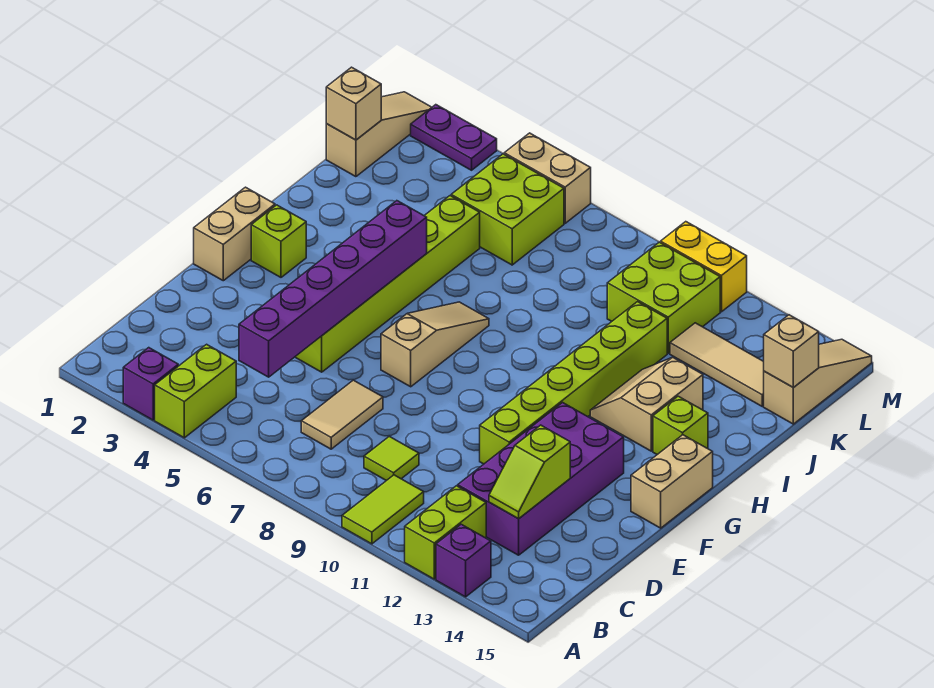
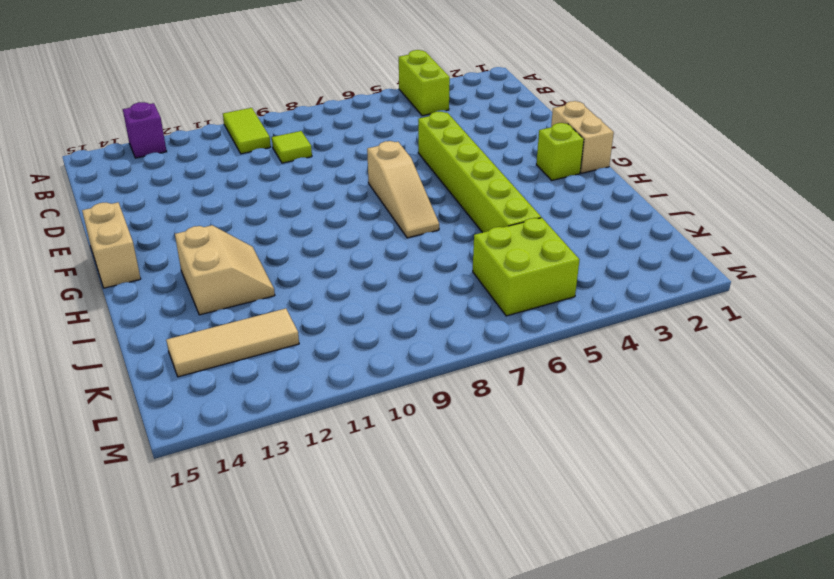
none -> purple 1x1 brick [123,348,178,420]
none -> lime 1x2 brick [405,486,486,579]
none -> tan 1x2 tile [301,380,383,449]

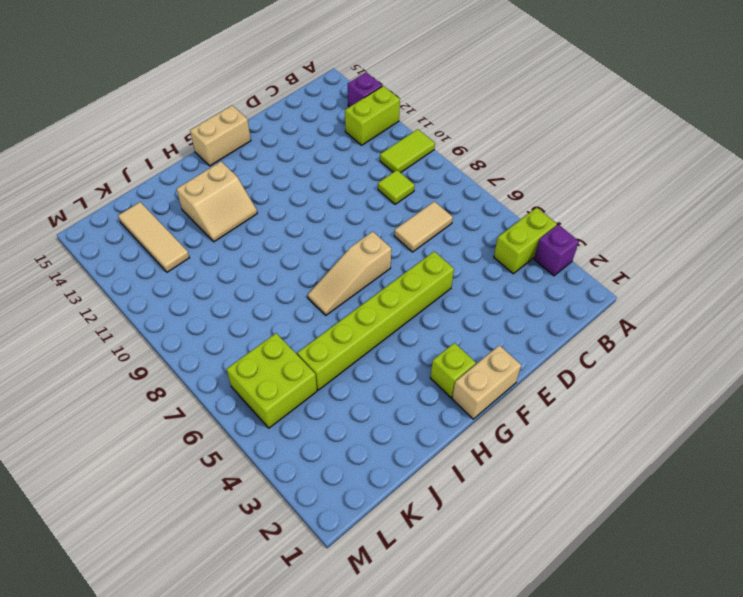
none -> purple 2x4 brick [458,403,624,555]
none -> lime 1x6 brick [480,302,667,464]
none -> lime 1x1 brick [653,396,708,455]

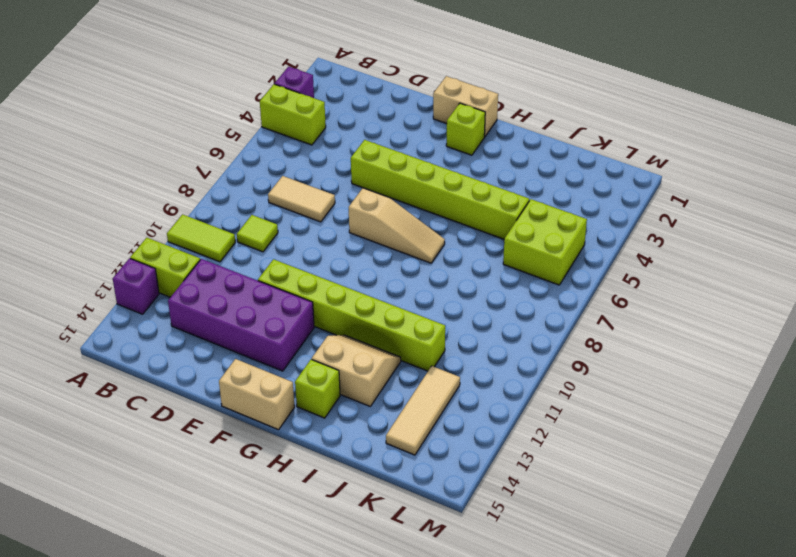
none -> tan 1x3 slope [326,92,432,177]
none -> lime 2x2 brick [607,242,720,353]
none -> tan 1x3 slope [764,339,872,424]

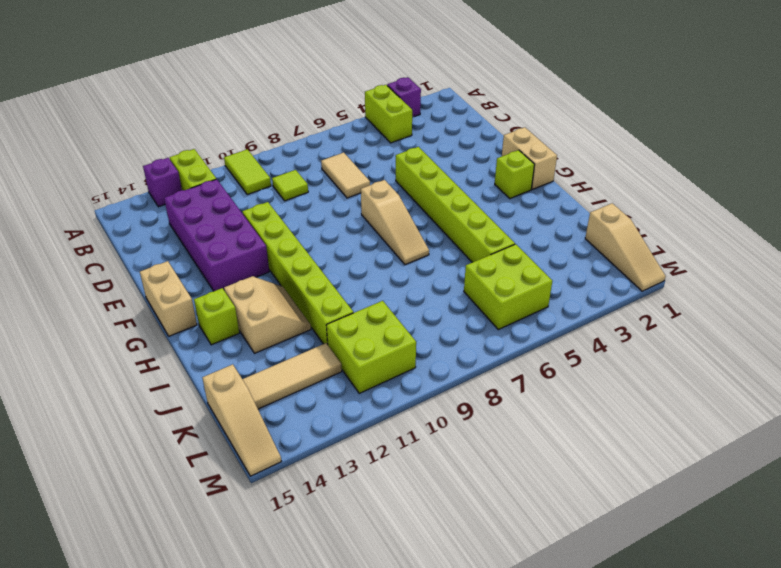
none -> purple 1x2 plate [411,105,497,170]
none -> tan 1x2 brick [504,133,591,223]
none -> yellow 1x2 brick [661,222,747,312]

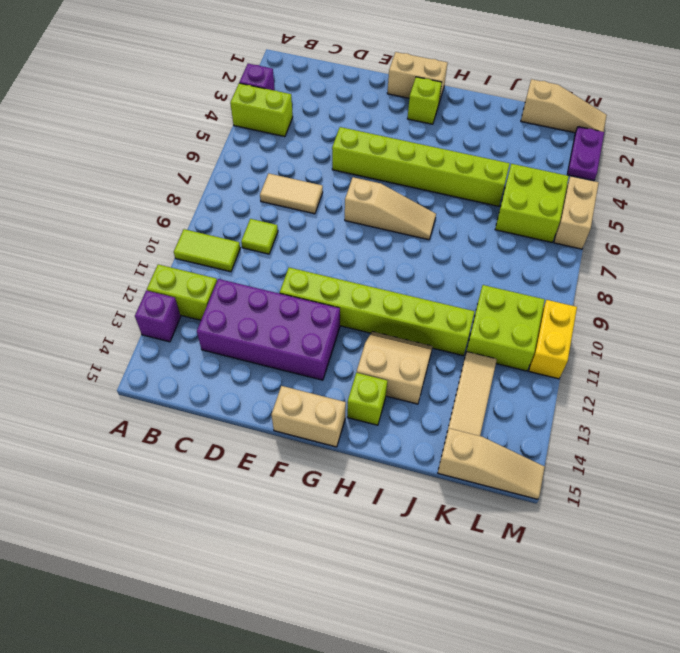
none -> purple 1x6 brick [239,201,427,377]
none -> lime 1x2 slope [489,425,570,519]
none -> tan 1x1 brick [326,67,381,140]

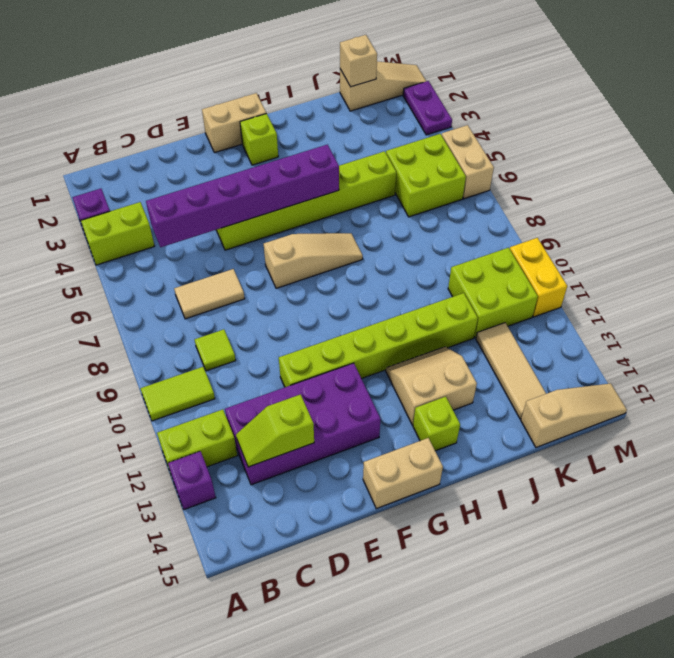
none -> tan 1x1 brick [764,315,819,387]

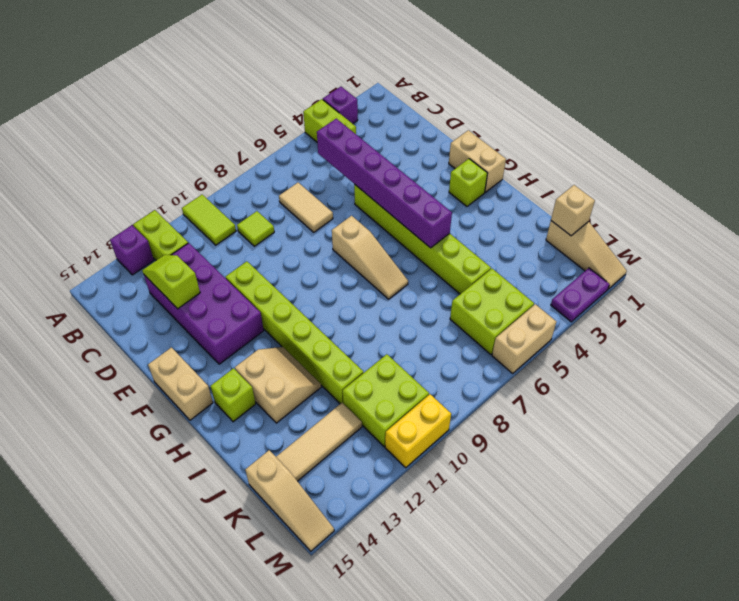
none -> tan 1x1 brick [764,315,819,387]

